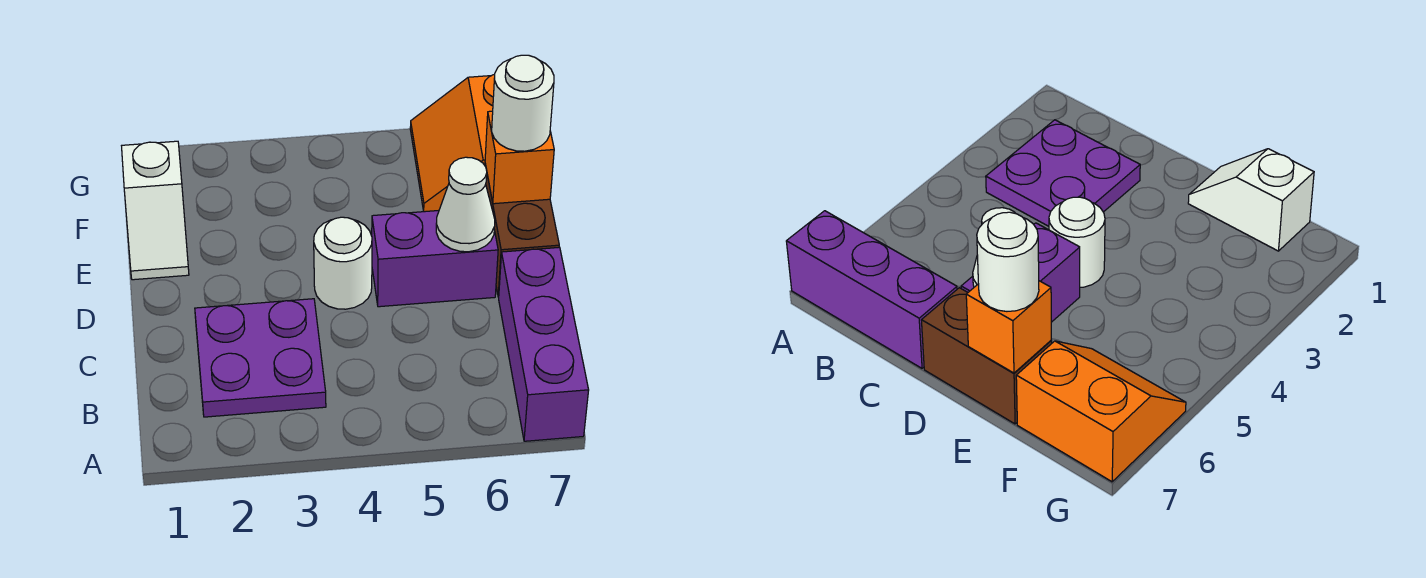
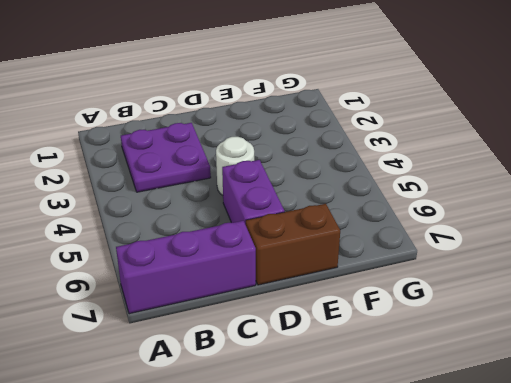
none -> white 1x2 slope [122,141,189,280]
none -> orange 2x2 slope [410,75,495,212]

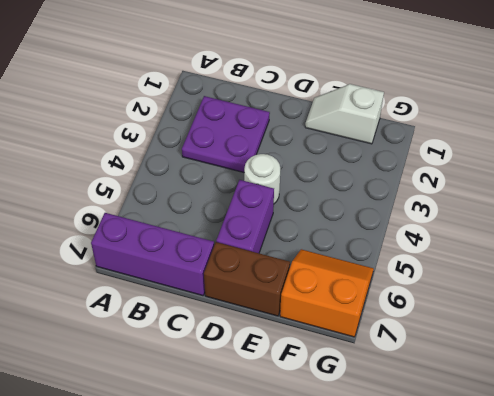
none -> white 1x1 cone [436,157,495,252]
none -> orange 1x1 brick [485,111,554,204]

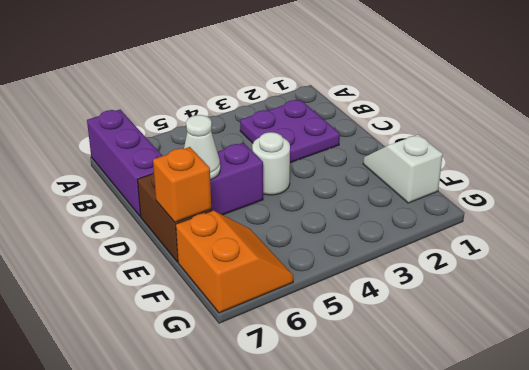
none -> white 1x1 round brick [492,55,554,151]

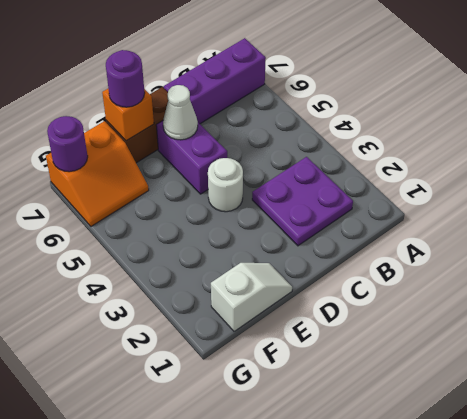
purple 1x1 round brick [106,50,145,107] -> white 1x1 round brick [492,55,554,151]
purple 1x1 round brick [47,116,88,172] -> none

